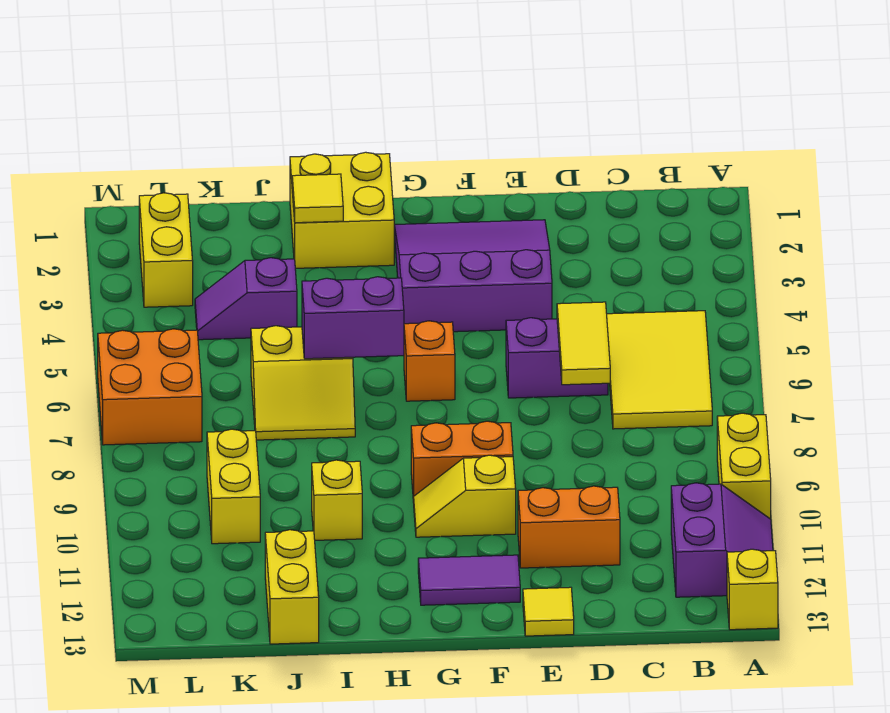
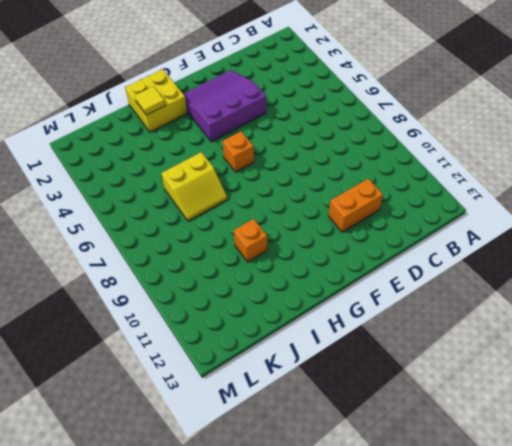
orange 1x1 brick [234,219,267,262] -> yellow 1x1 brick [312,460,362,540]
none -> yellow 1x2 brick [717,413,771,519]
none -> purple 2x2 slope [671,483,773,597]
none -> yellow 1x1 brick [727,549,778,630]

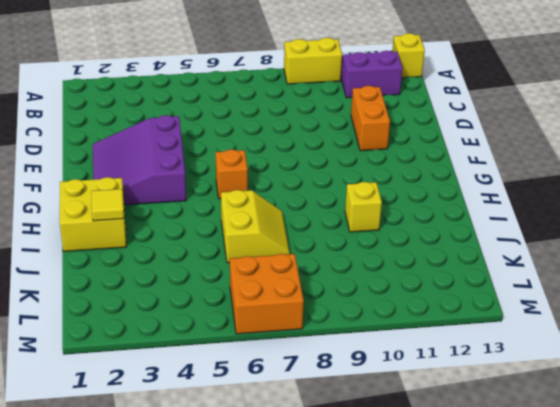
none -> yellow 2x3 tile [607,311,712,429]
none -> purple 1x2 brick [506,318,608,398]
none -> yellow 1x1 tile [523,587,574,636]

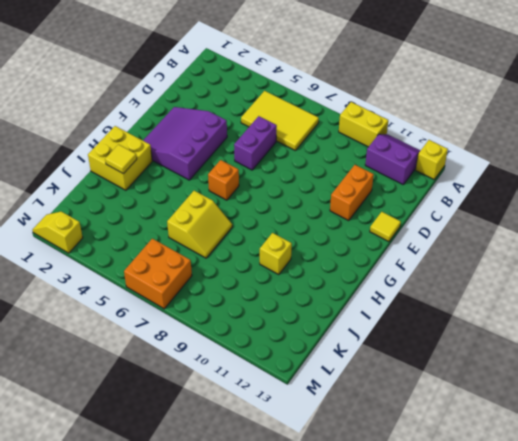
yellow 1x2 slope [33,212,83,253] -> yellow 1x2 slope turned to [414,455,516,537]
none -> orange 1x2 brick [411,421,513,503]
none -> purple 1x2 tile [418,555,520,605]
none -> purple 1x2 slope [195,258,297,340]

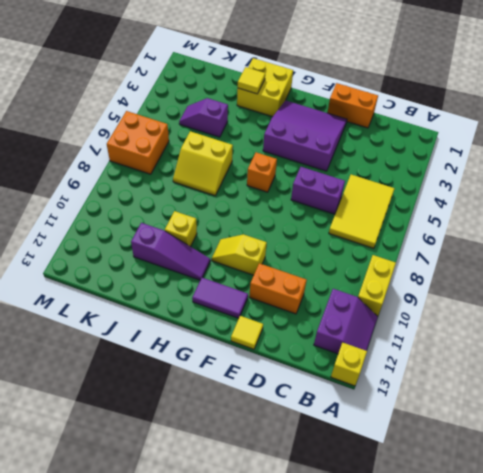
orange 1x2 brick [327,83,378,128] -> orange 1x2 brick moved to [411,421,513,503]
purple 1x3 slope [131,223,210,280] -> none
none -> yellow 1x2 brick [265,530,319,644]
none -> yellow 1x2 brick [207,429,260,544]
none -> yellow 1x2 brick [139,193,193,307]

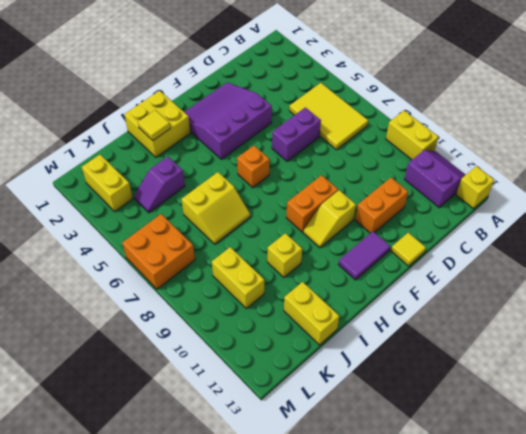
none -> yellow 1x2 tile [557,302,610,385]
none -> purple 1x2 brick [302,277,404,359]

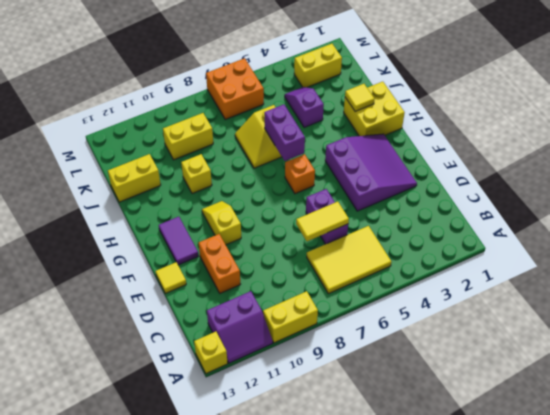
none -> orange 1x2 brick [411,421,513,503]

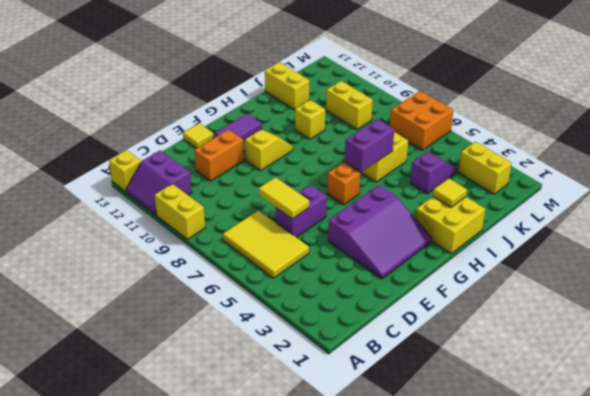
none -> orange 1x2 brick [411,421,513,503]

